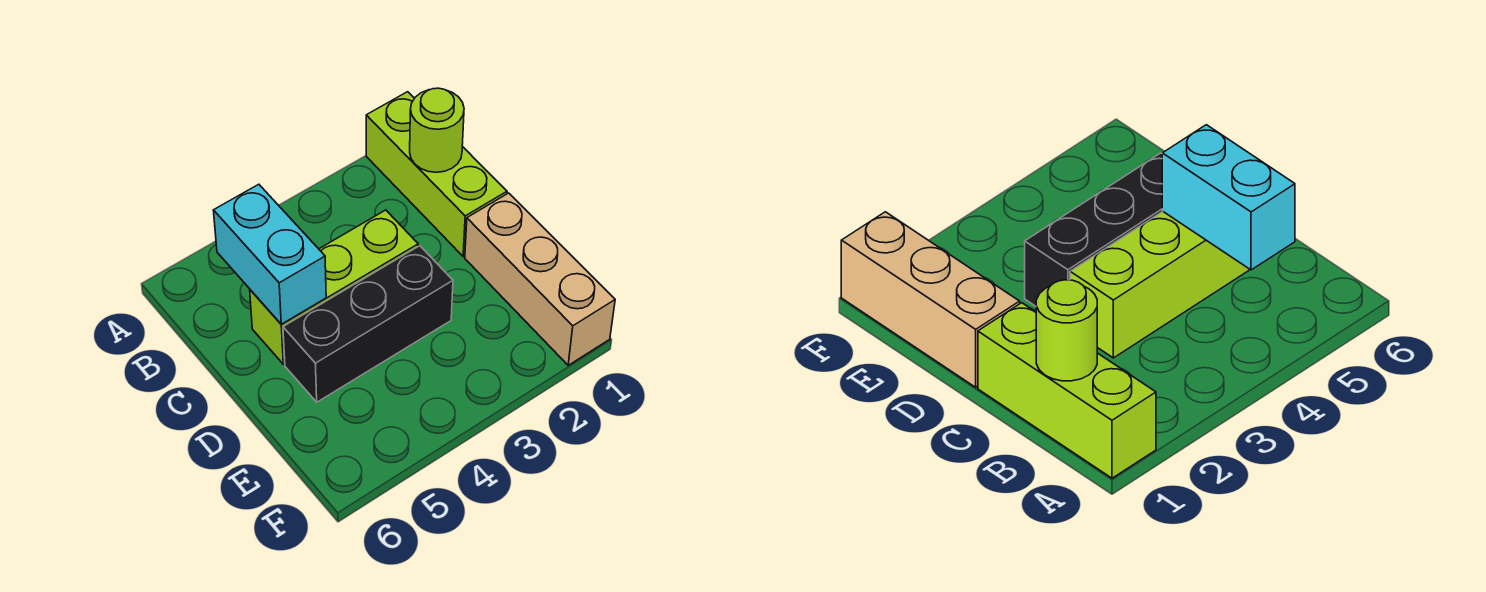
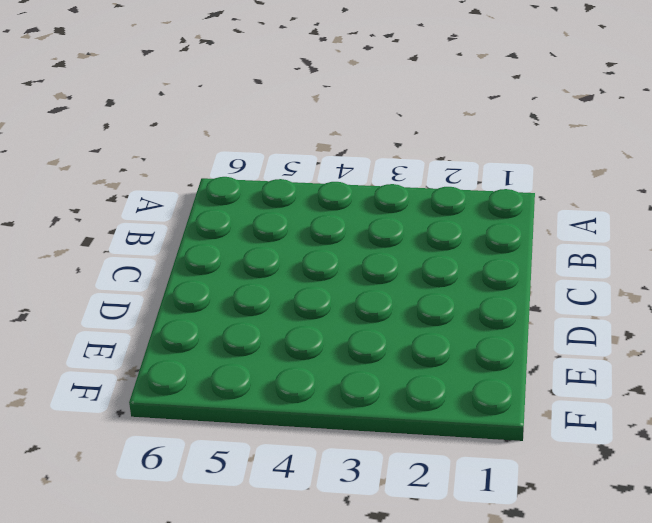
none -> lime 1x3 brick [366,92,507,256]
none -> lime 1x3 brick [250,210,418,364]

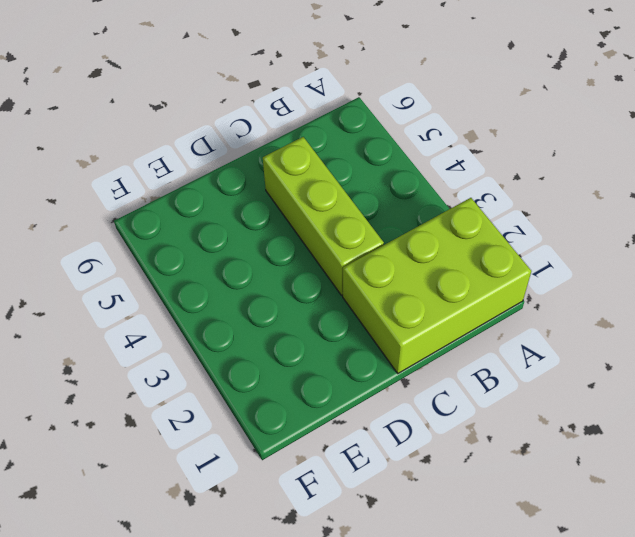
lime 2x3 brick [343,198,531,373] -> lime 1x3 brick [366,92,507,256]
none -> tan 1x3 brick [465,193,615,365]
none -> black 1x3 brick [283,246,453,402]

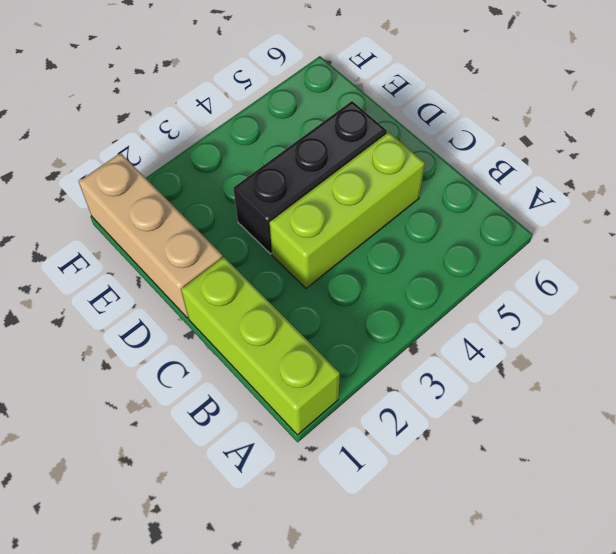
none -> lime 1x1 round brick [410,88,464,172]
none -> cyan 1x2 brick [213,184,326,324]

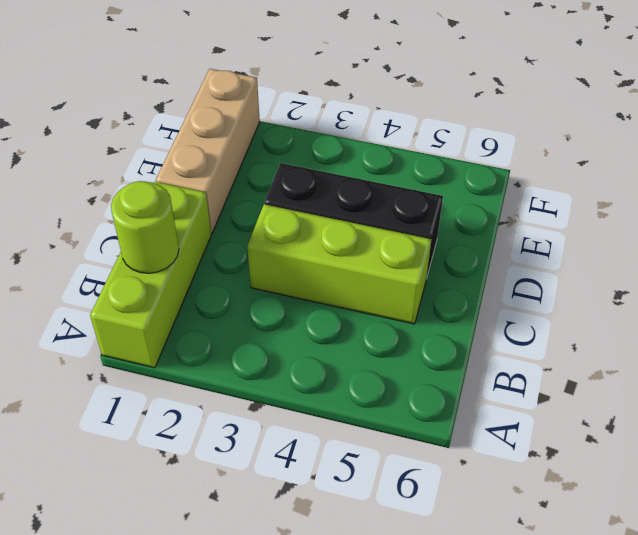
none -> cyan 1x2 brick [213,184,326,324]

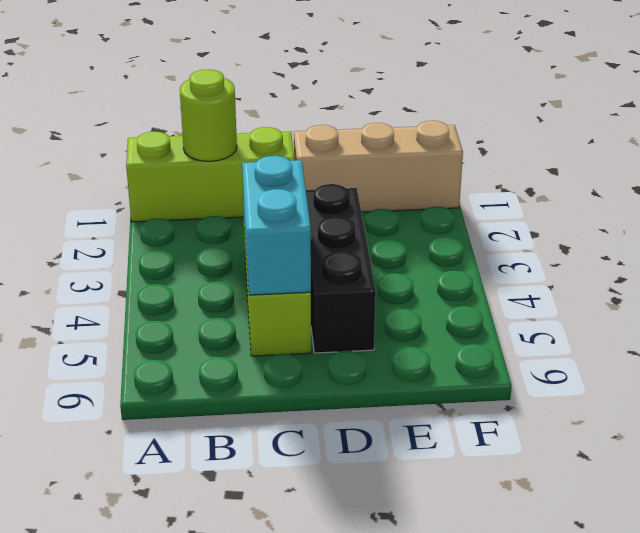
cyan 1x2 brick [242,156,311,295] -> cyan 1x2 brick turned to [213,184,326,324]

